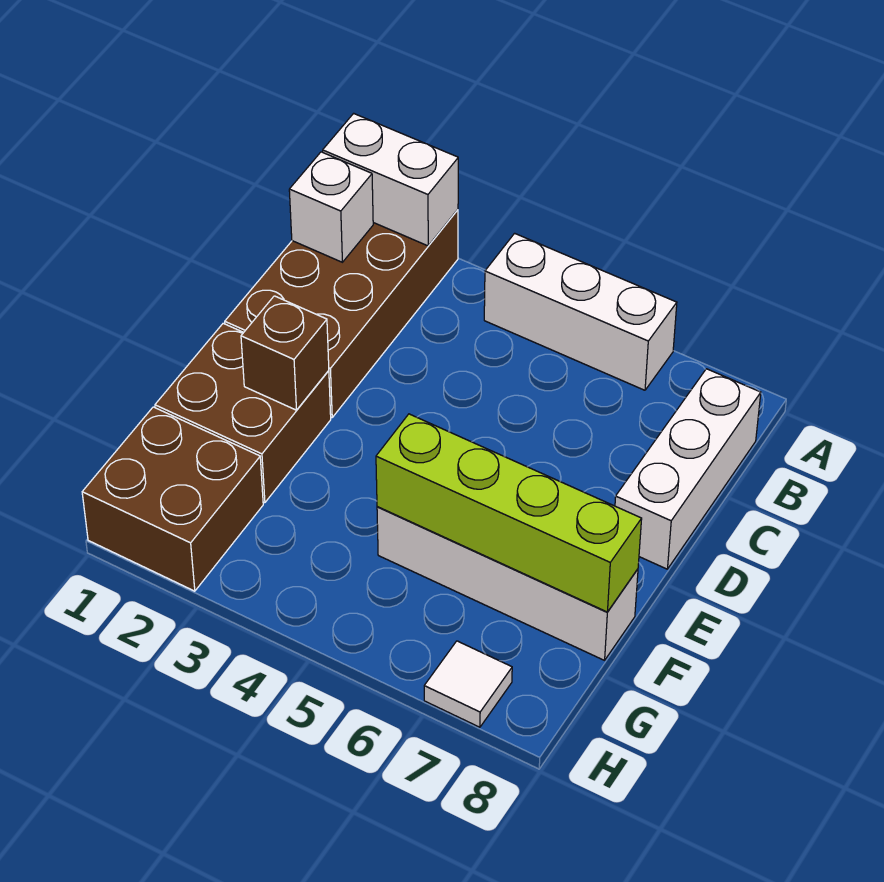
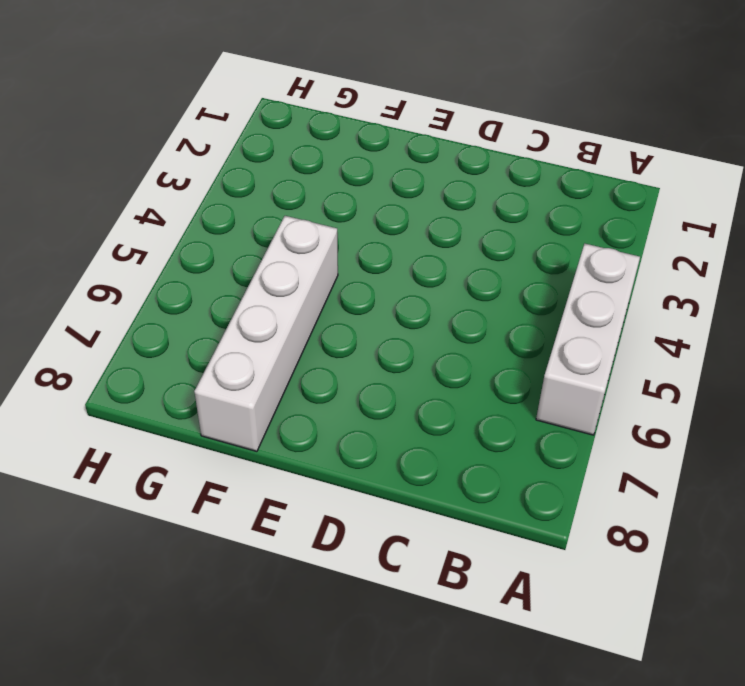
none -> brown 2x4 brick [225,210,458,418]
none -> white 1x3 brick [615,369,761,569]

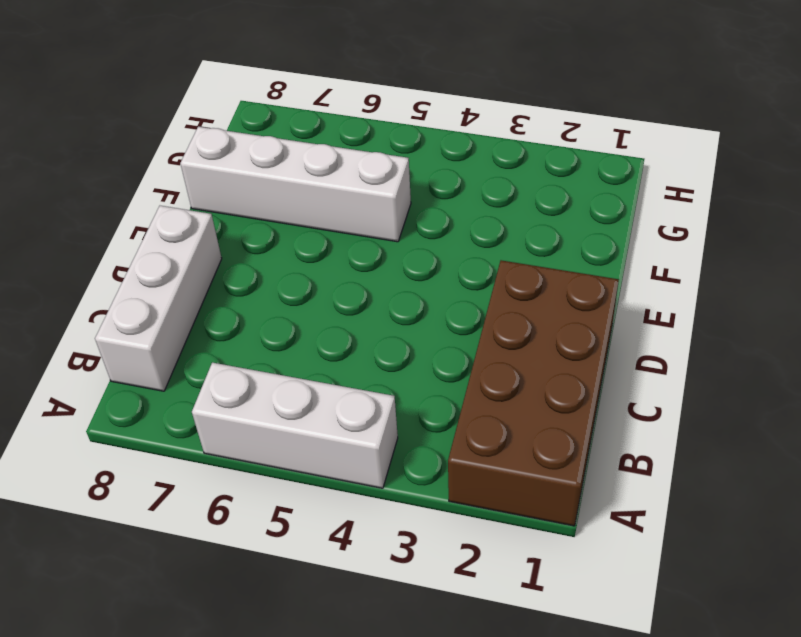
none -> brown 2x2 brick [155,323,331,503]
none -> brown 2x2 brick [82,407,263,591]

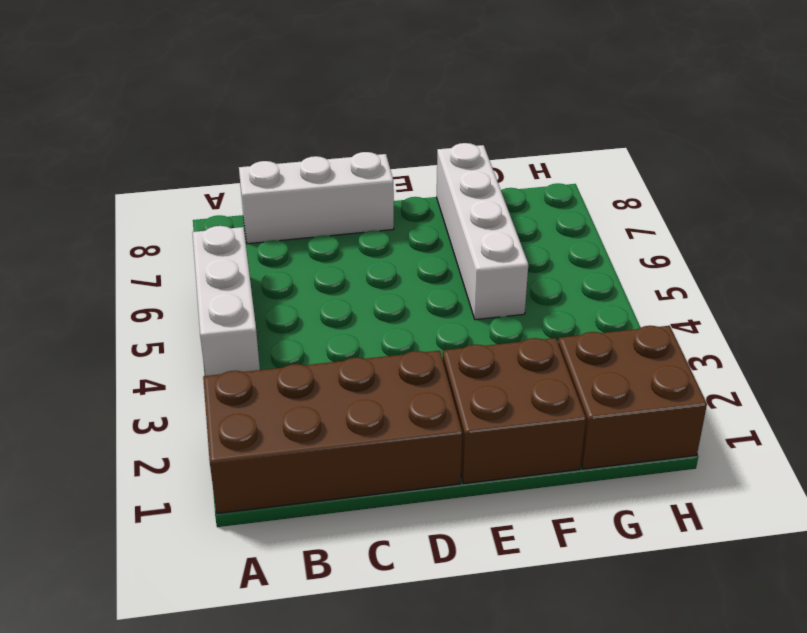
none -> white 1x1 tile [424,641,512,727]
none -> white 1x2 brick [323,113,458,246]

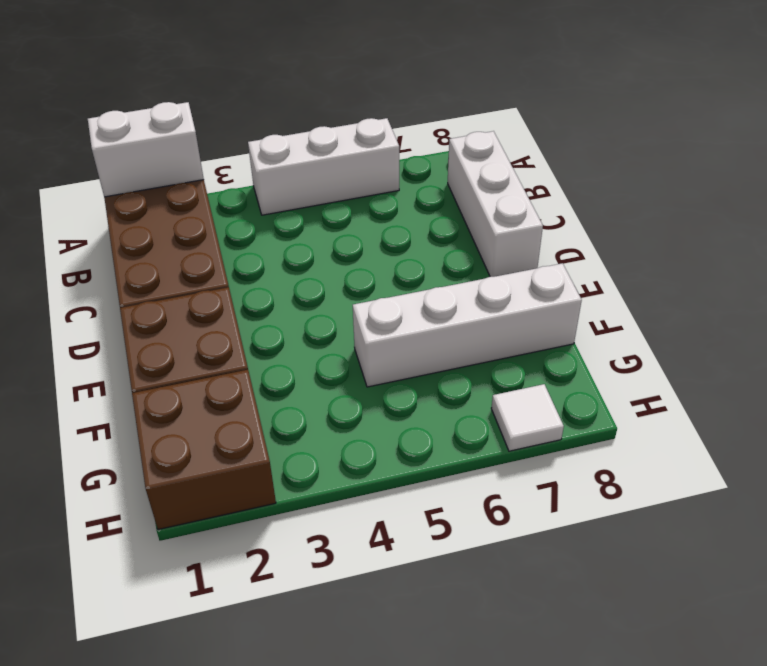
none -> white 1x1 brick [289,152,373,262]
none -> brown 1x1 brick [241,296,329,410]

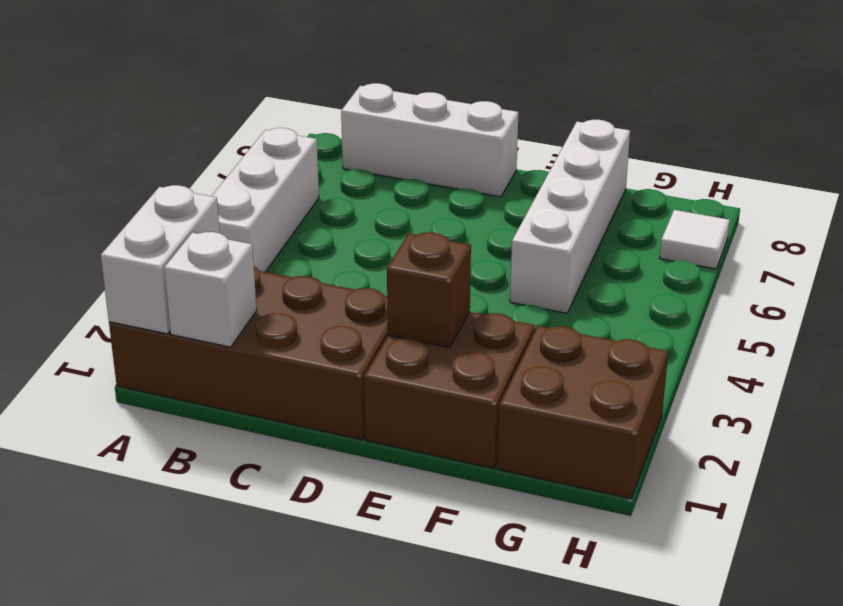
none -> lime 1x4 brick [376,414,642,612]

